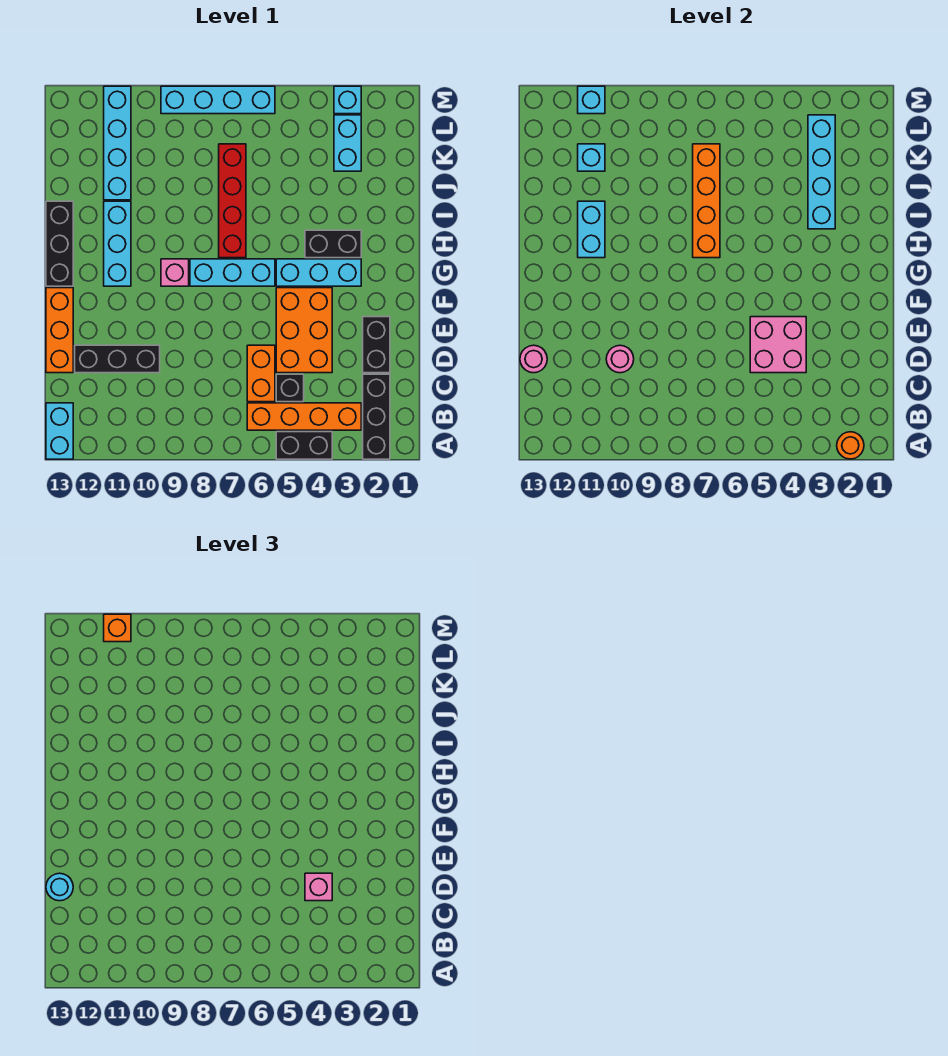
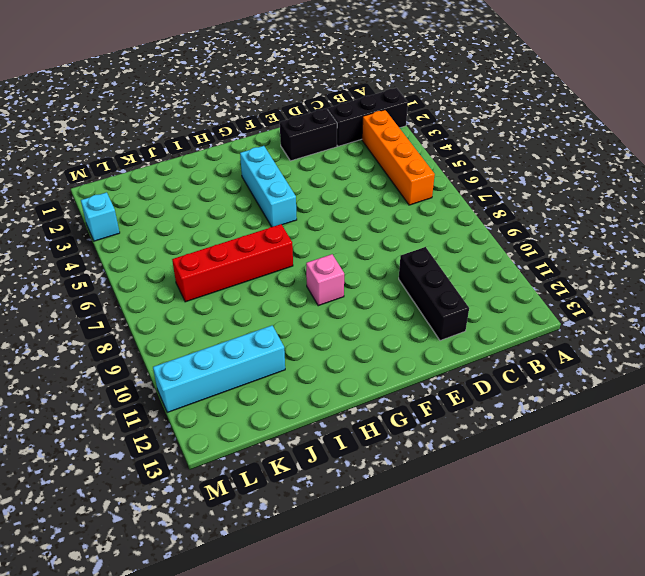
none -> black 1x2 brick [276,432,332,459]
none -> cyan 1x2 brick [46,403,73,459]
none -> black 1x1 brick [276,374,304,402]
none -> orange 1x2 brick [247,345,275,402]

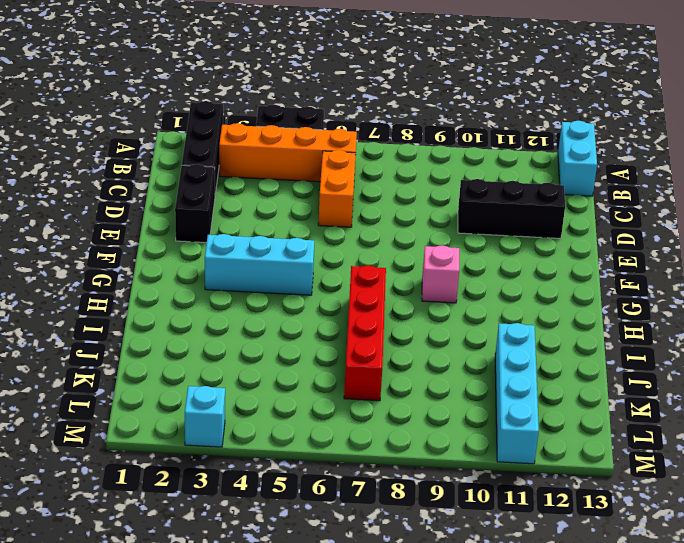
none -> black 1x1 brick [276,374,304,402]
none -> orange 2x3 brick [276,288,332,373]
none -> orange 1x3 brick [46,288,73,373]
none -> cyan 1x3 brick [190,259,275,286]

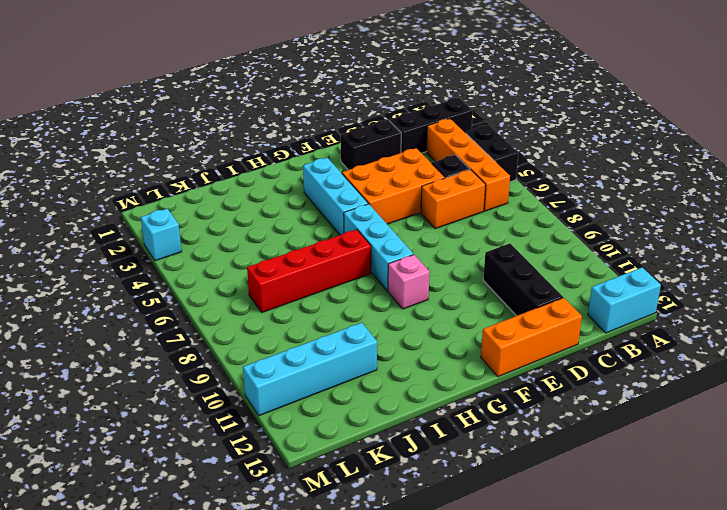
none -> cyan 1x3 brick [104,201,131,286]
none -> black 1x3 brick [46,201,73,286]
none -> black 1x2 brick [305,230,361,258]
none -> cyan 1x2 brick [334,115,361,171]

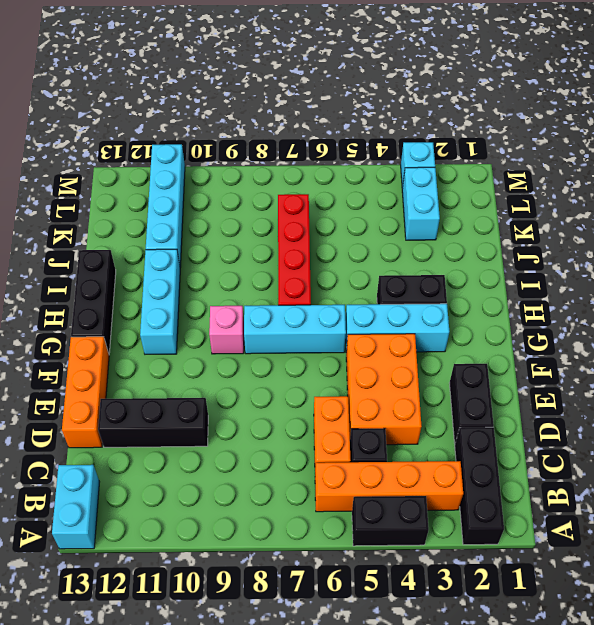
none -> cyan 1x4 brick [161,86,275,114]
none -> orange 1x1 round brick [837,432,864,459]
none -> pink 2x2 brick [750,317,806,373]
none -> pink 1x1 round brick [606,345,634,373]

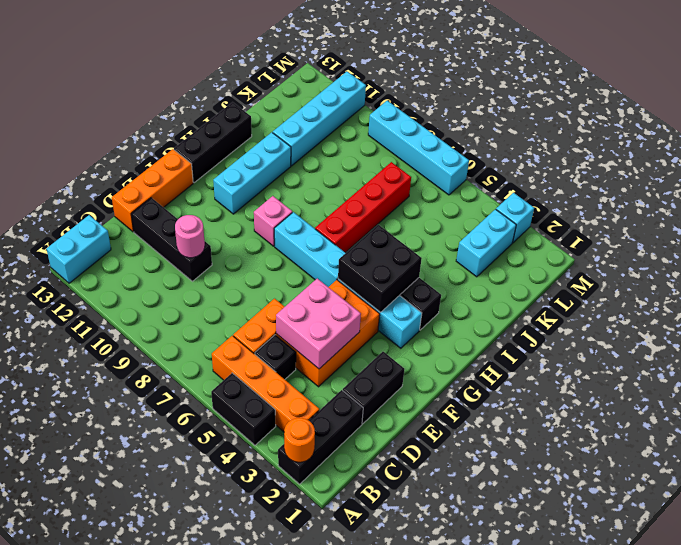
black 2x2 brick [338,225,422,312] -> none
none -> pink 1x1 round brick [520,345,547,373]
none -> orange 1x4 brick [693,144,720,258]
none -> cyan 1x2 brick [578,201,605,258]
none -> cyan 1x4 brick [808,115,835,229]

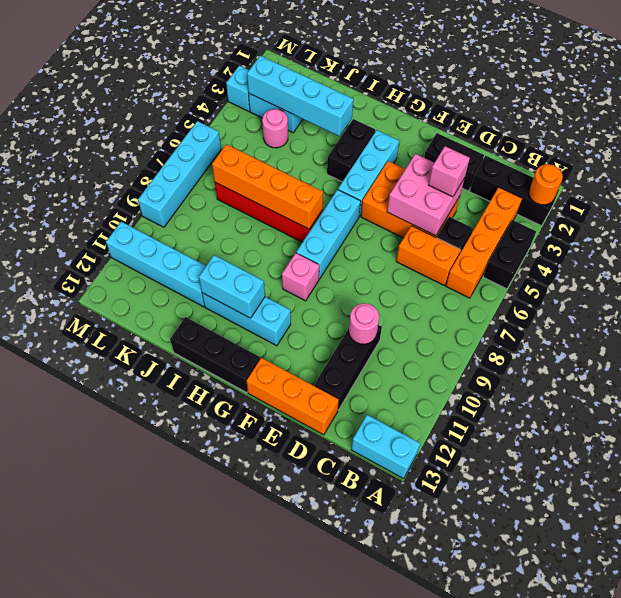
pink 1x1 round brick [262,109,288,148] -> pink 1x1 round brick moved to [520,345,547,373]
none -> cyan 1x1 brick [578,144,605,171]
none -> cyan 1x1 brick [578,86,605,114]
none -> cyan 1x1 round brick [46,873,73,901]
none -> orange 1x1 brick [104,614,131,642]

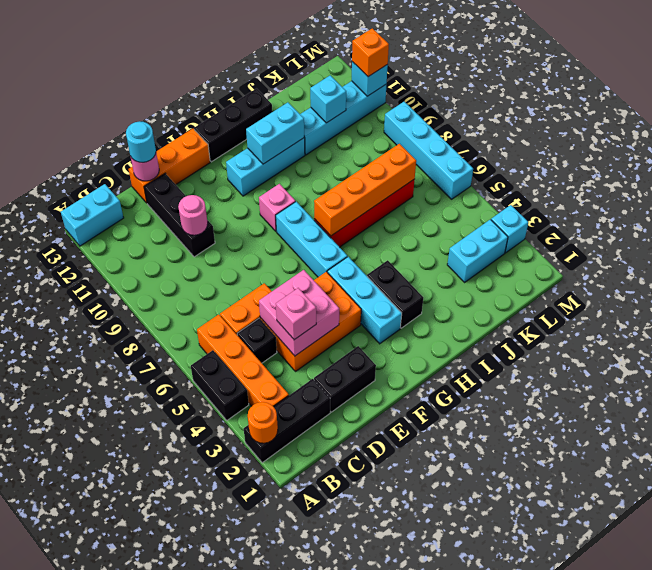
none -> cyan 1x4 brick [808,115,835,229]

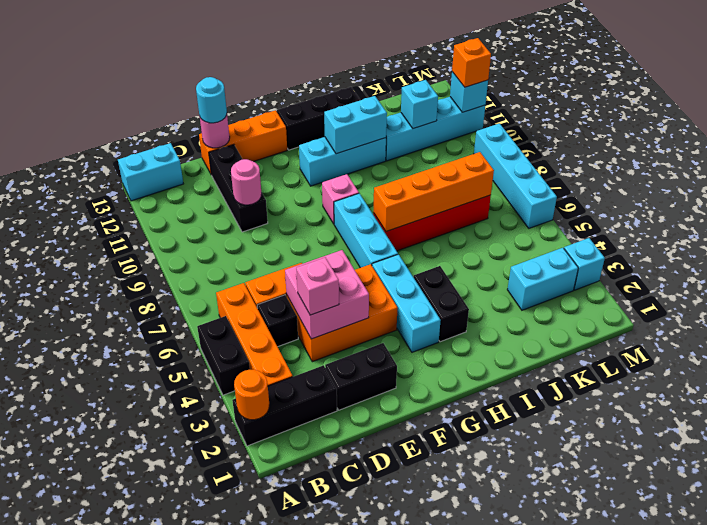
none -> cyan 1x4 brick [808,115,835,229]

